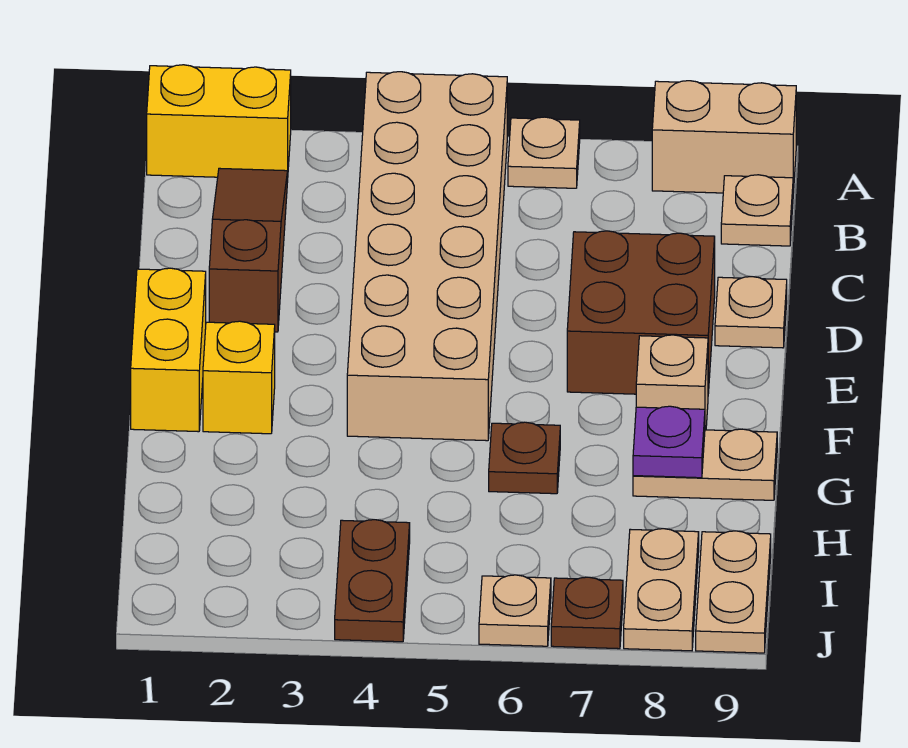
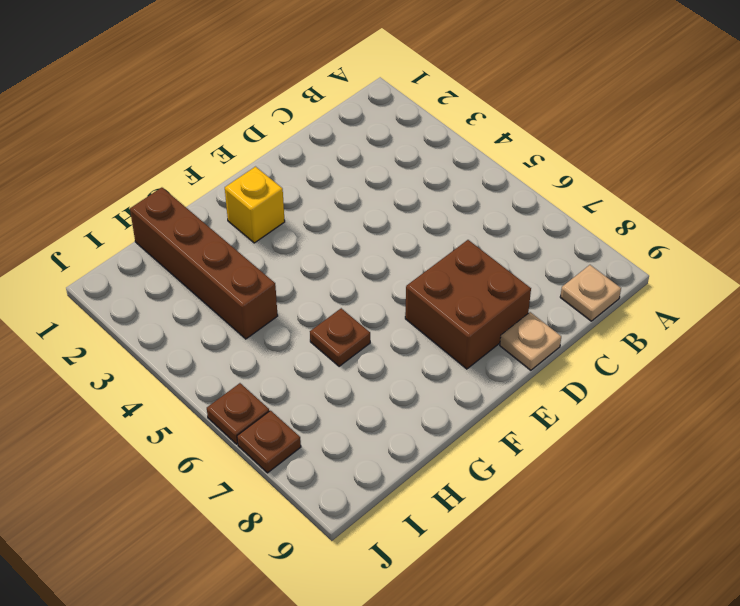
brown 1x4 brick [130,188,278,339] -> none
brown 1x1 plate [207,383,269,444] -> tan 1x1 plate [479,575,551,646]
none -> yellow 1x2 brick [147,65,291,177]
none -> tan 2x6 brick [347,72,507,441]
none -> tan 1x1 plate [508,117,580,188]

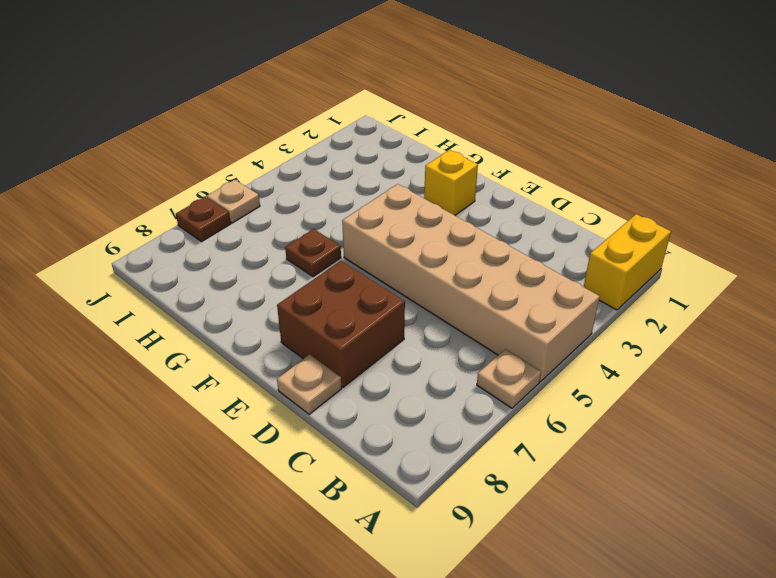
none -> tan 1x2 brick [652,81,796,193]
none -> brown 1x3 slope [209,168,288,332]
none -> tan 1x1 plate [721,175,793,246]

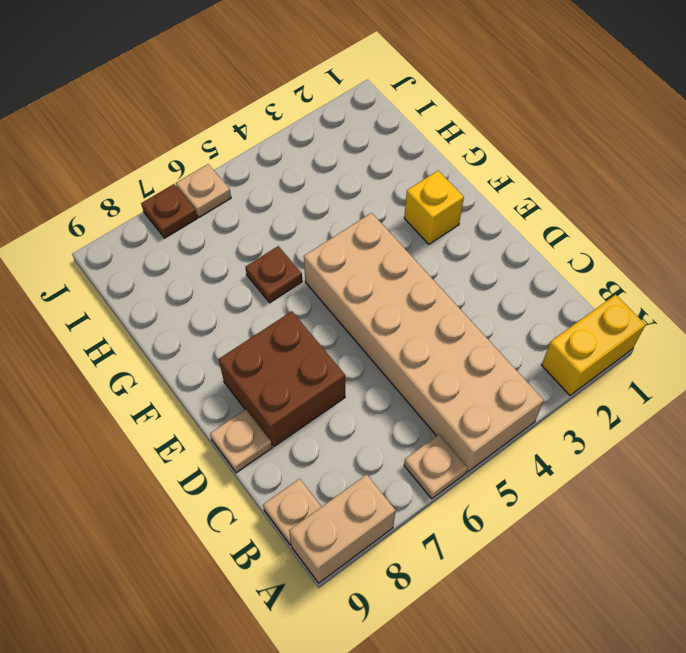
none -> brown 1x3 slope [209,168,288,332]
none -> yellow 1x2 brick [131,268,206,432]
none -> tan 1x1 brick [636,335,708,430]

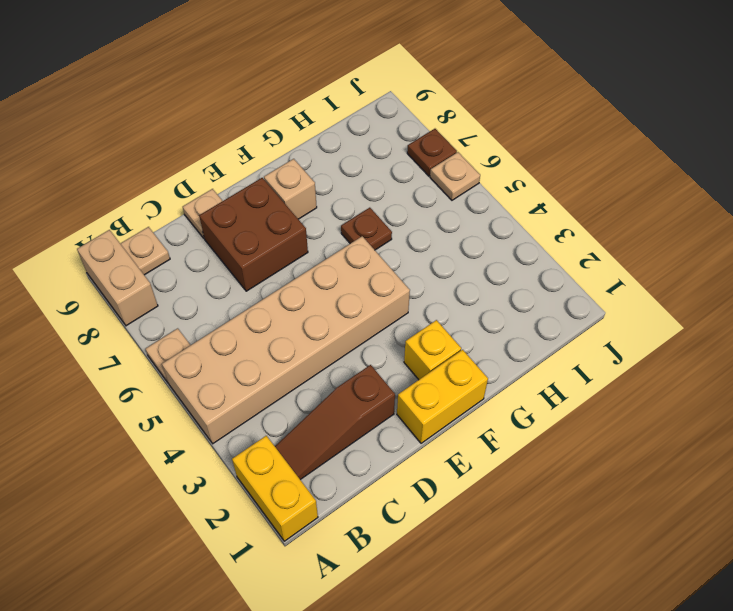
none -> tan 1x2 plate [633,429,777,500]
none -> brown 1x2 plate [335,520,410,642]
none -> tan 1x2 plate [624,529,699,651]

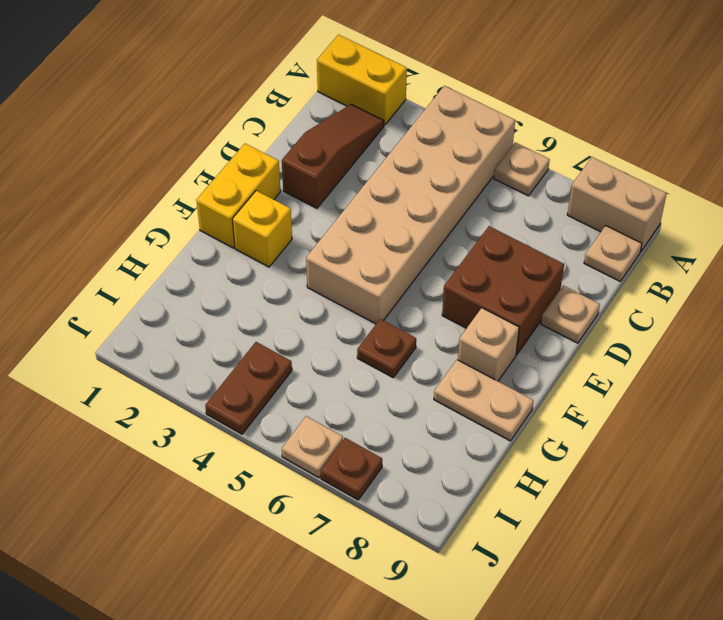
none -> tan 1x2 plate [624,529,699,651]
none -> tan 1x2 plate [696,531,771,653]
none -> purple 1x1 plate [633,406,705,478]

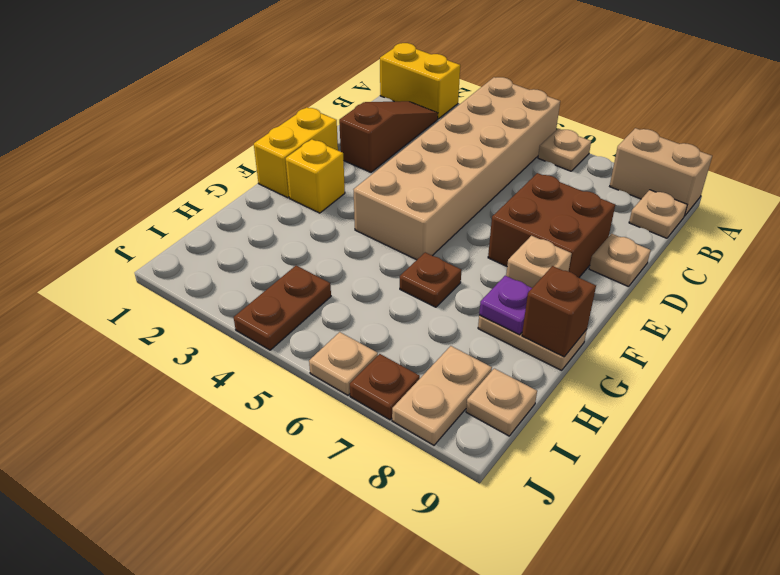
brown 1x1 brick [522,266,596,357] -> none
tan 1x1 plate [466,368,537,436] -> tan 1x2 plate [696,531,771,653]

